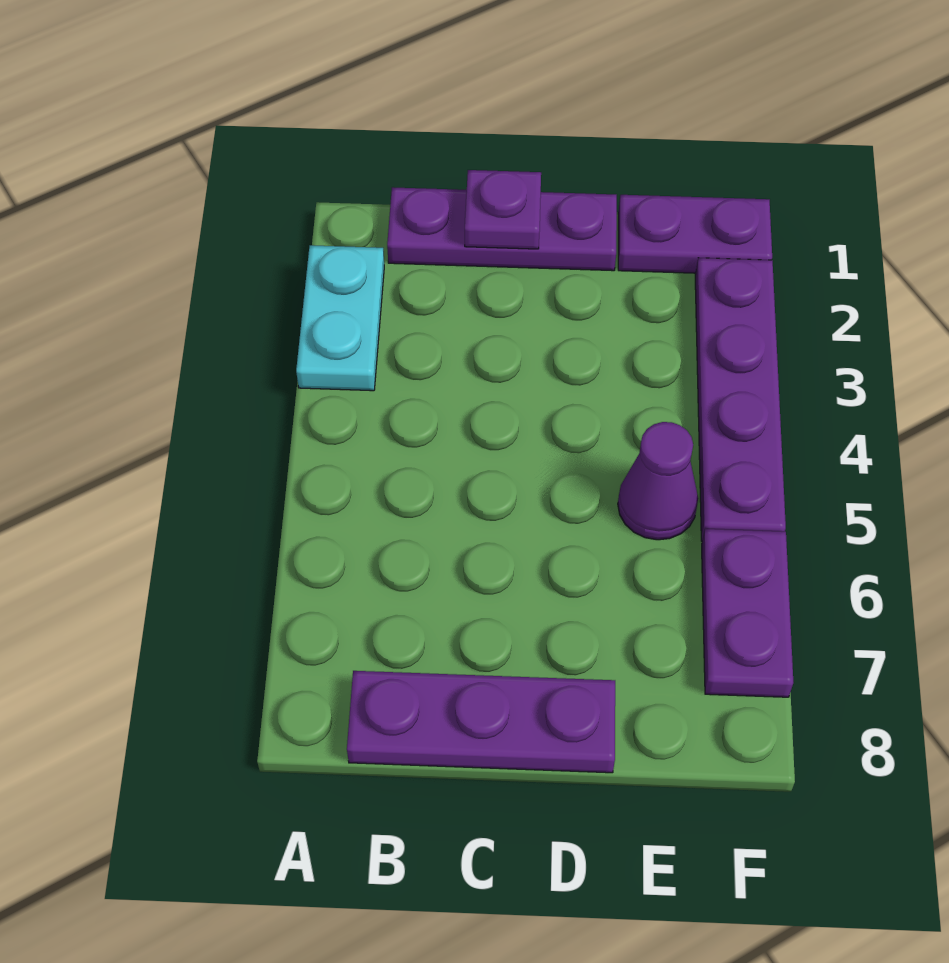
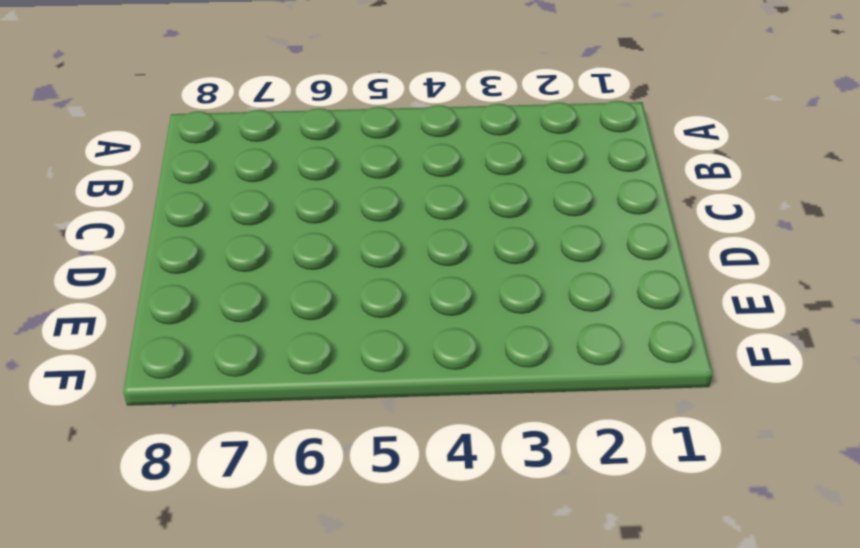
none -> cyan 1x2 plate [296,245,384,391]
none -> purple 1x3 plate [387,187,617,271]

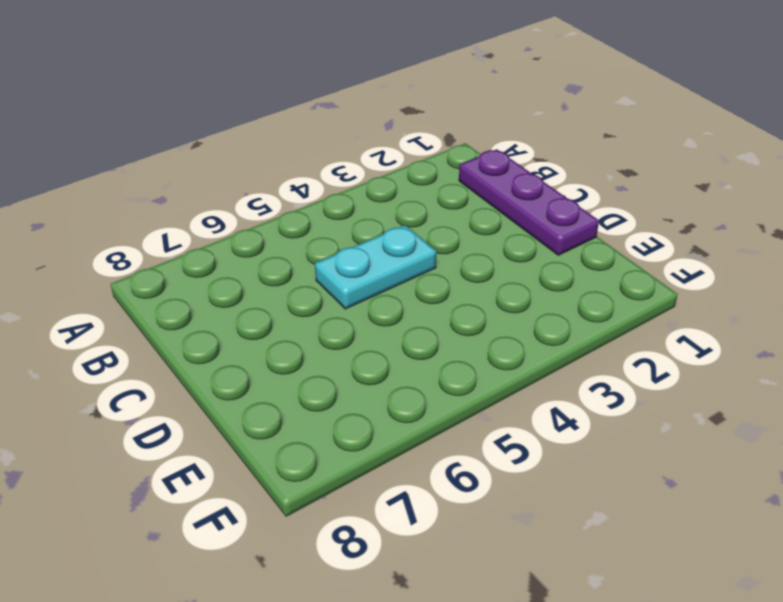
cyan 1x2 plate [315,225,436,309] -> cyan 1x2 plate moved to [296,245,384,391]
none -> purple 1x3 plate [347,671,615,773]
none -> purple 1x2 plate [618,195,772,273]

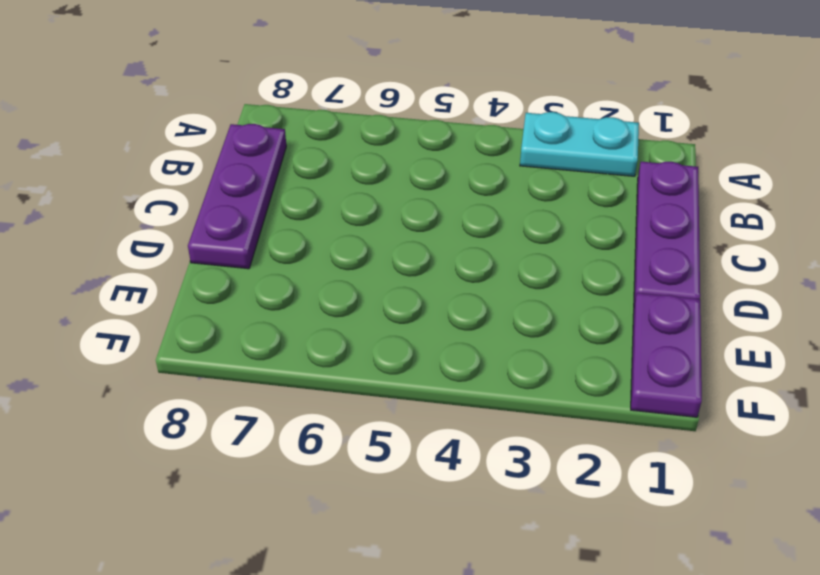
none -> purple 1x1 cone [618,422,698,540]
none -> purple 1x4 plate [695,258,786,541]

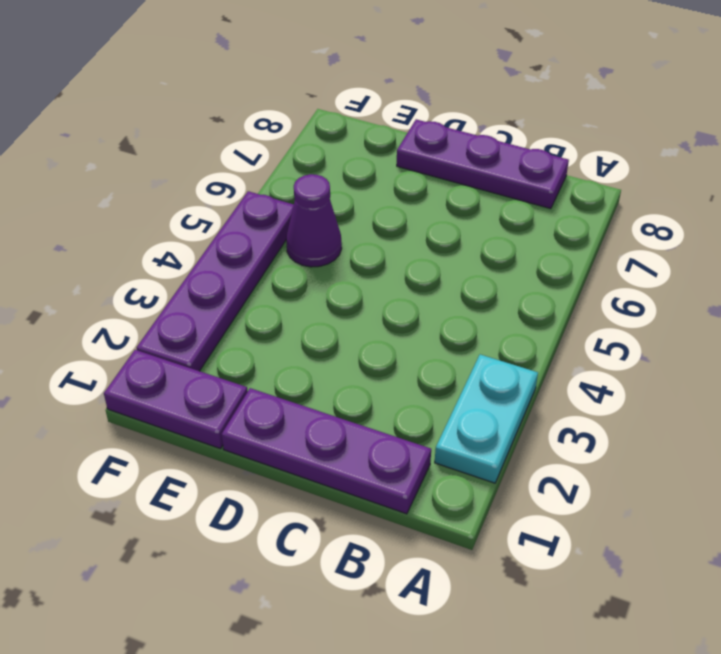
none -> purple 1x2 plate [702,529,793,697]
none -> purple 1x1 plate [465,170,541,249]

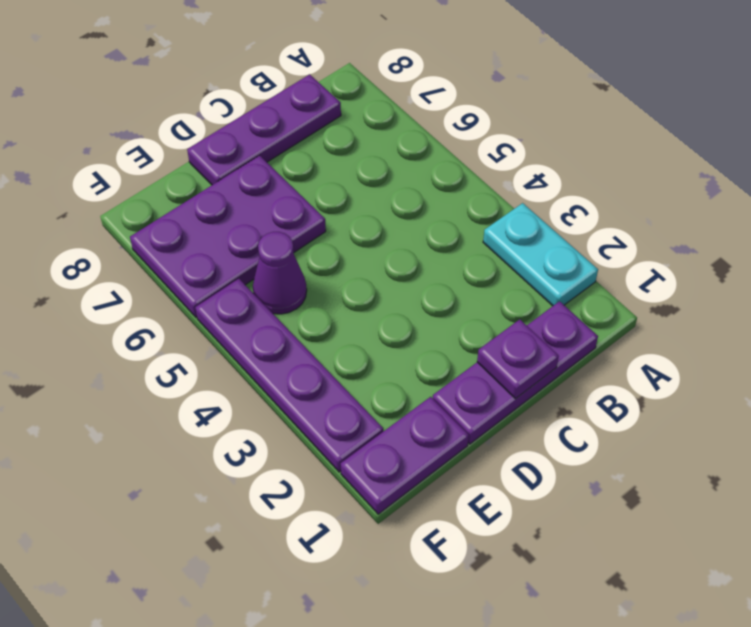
purple 2x3 plate [130,155,326,317] -> purple 1x2 plate [702,529,793,697]

